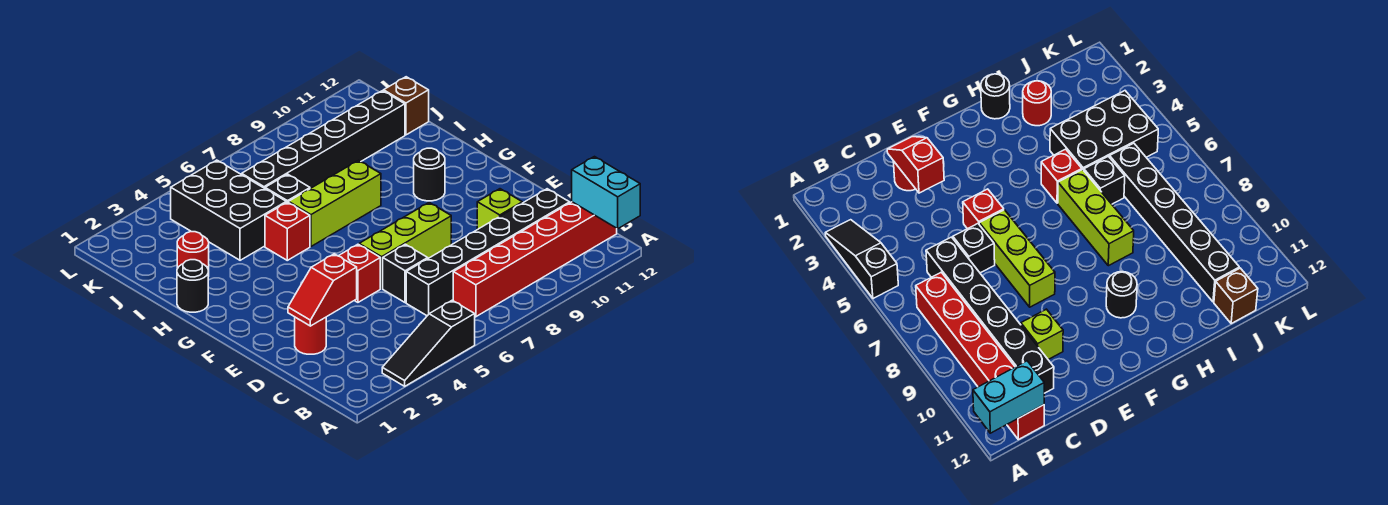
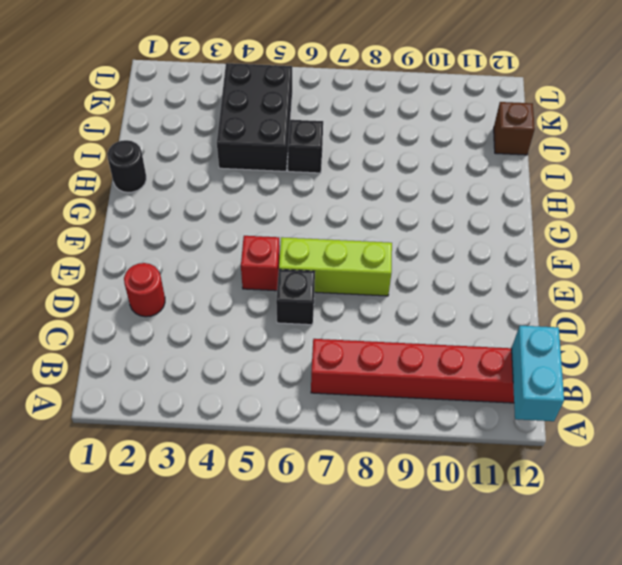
none -> black 1x3 slope [382,300,475,386]
none -> black 1x6 brick [406,189,570,316]
none -> lime 1x1 brick [477,189,522,229]

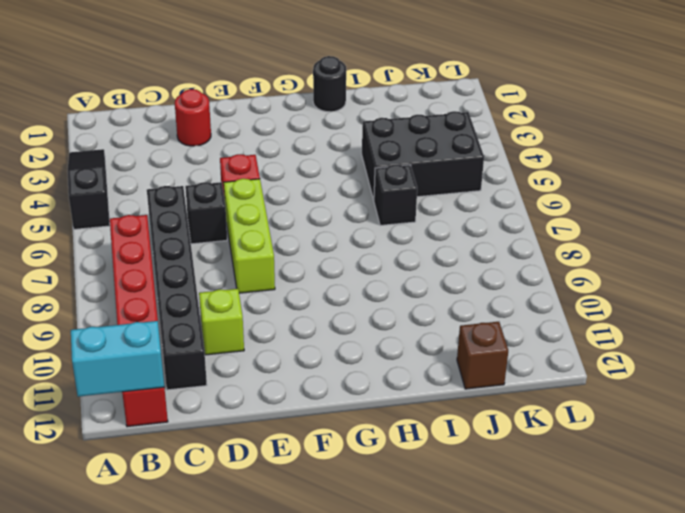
none -> black 1x1 round brick [414,148,445,201]
none -> red 1x1 brick [265,202,310,260]
none -> lime 1x3 brick [289,161,381,246]

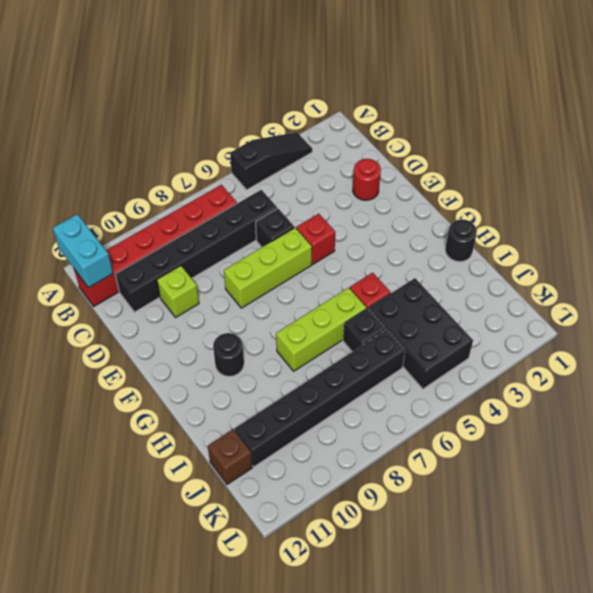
none -> red 1x1 round brick [177,232,209,276]
none -> red 1x2 slope [288,254,357,326]

